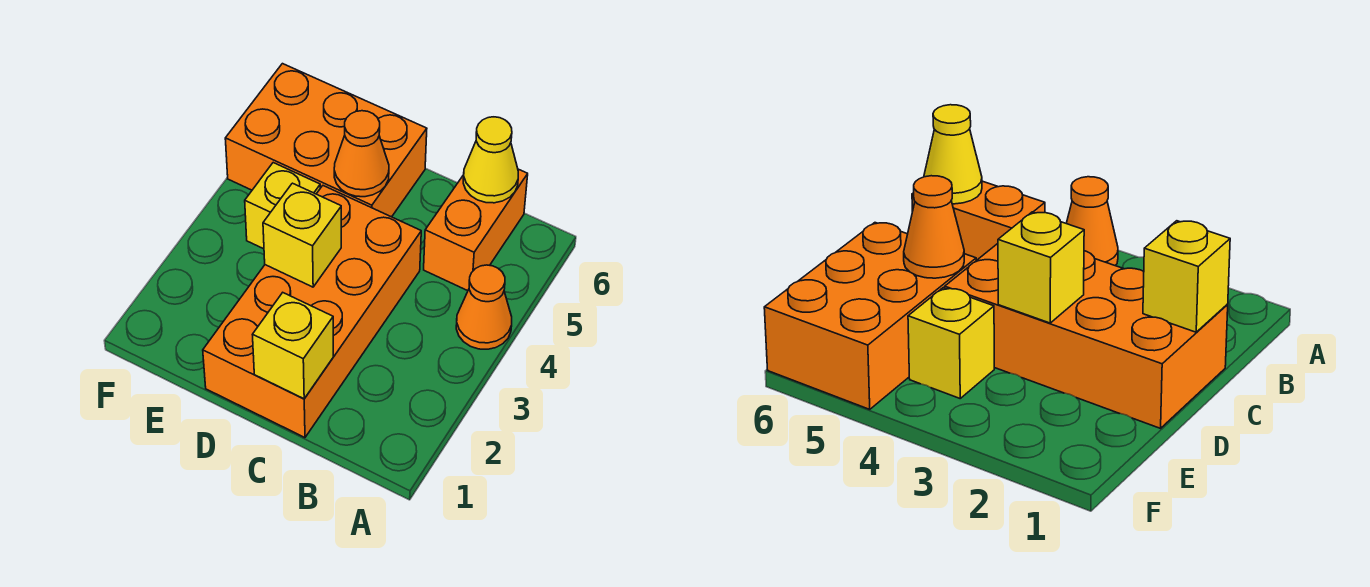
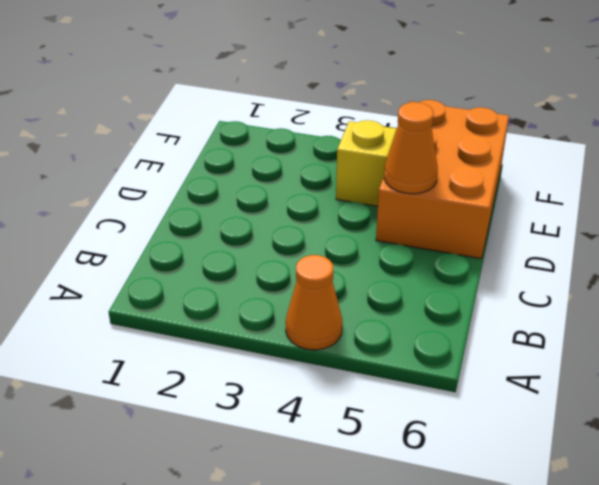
none -> orange 1x2 brick [424,169,528,291]
none -> orange 2x4 brick [203,186,421,438]

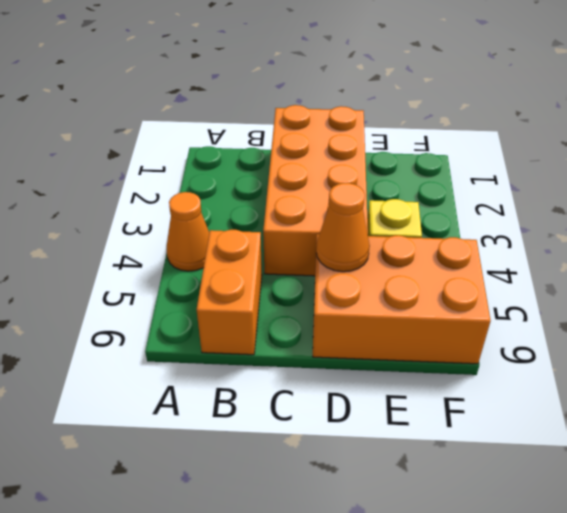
none -> yellow 1x1 cone [463,117,518,203]
none -> yellow 1x1 brick [252,293,333,399]

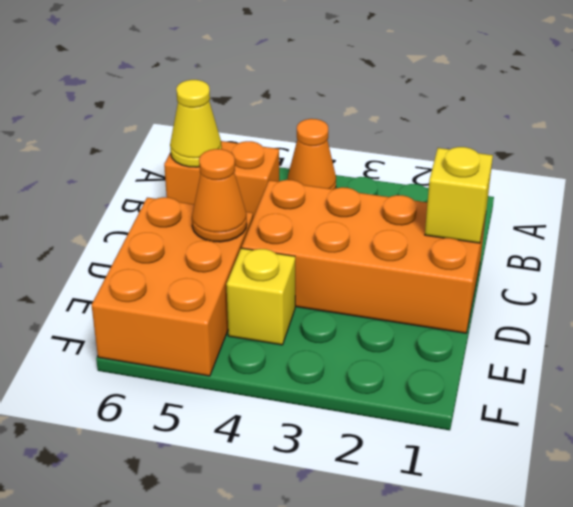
none -> yellow 1x1 brick [263,183,341,287]

